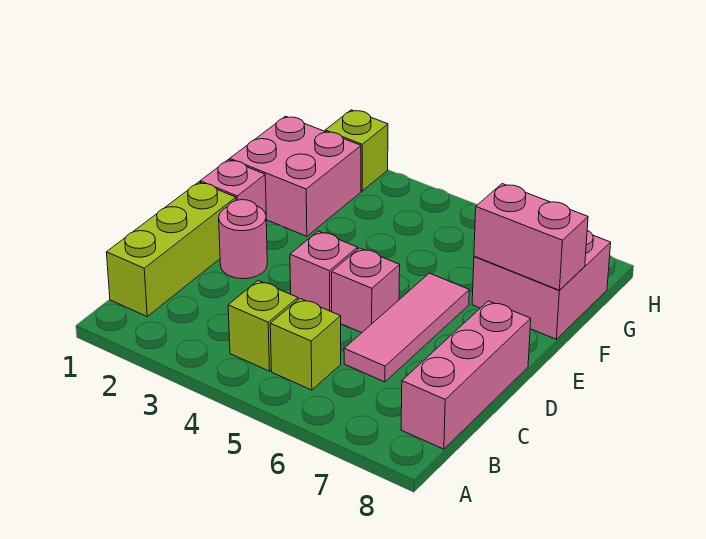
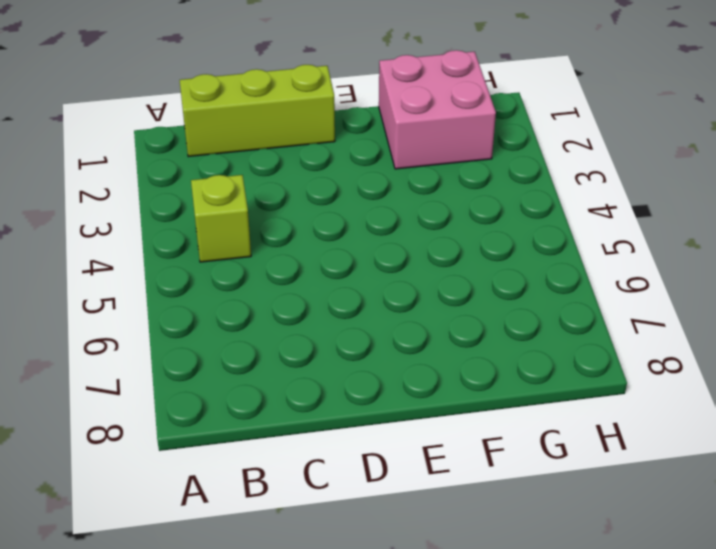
none -> lime 1x1 brick [270,299,341,390]
none -> pink 1x3 brick [401,301,531,449]
none -> pink 1x3 tile [344,273,469,382]

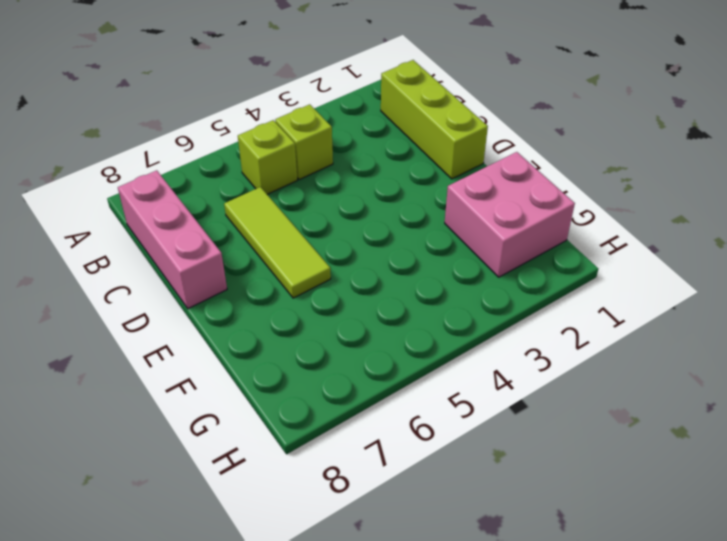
lime 1x3 tile [224,187,331,298] -> pink 1x3 tile [344,273,469,382]
none -> pink 1x1 round brick [219,200,267,279]
none -> pink 1x1 brick [290,231,358,312]
none -> pink 1x1 brick [332,248,400,333]

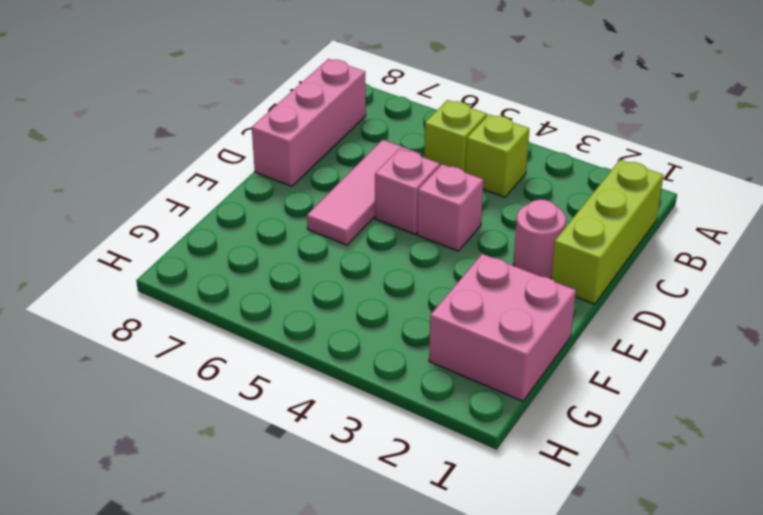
none -> pink 1x1 brick [200,160,267,221]
none -> pink 2x2 brick [472,230,611,339]
none -> lime 1x1 brick [325,110,388,191]

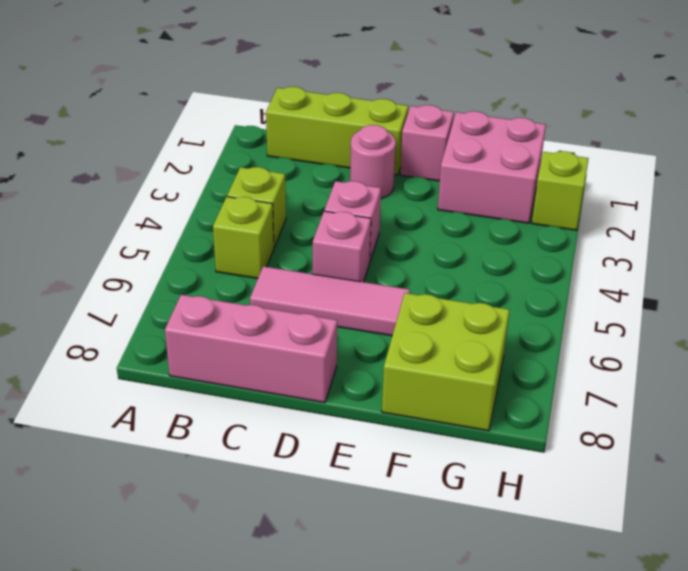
lime 2x2 brick [382,293,509,431] -> pink 2x2 brick [472,230,611,339]
none -> pink 1x2 brick [474,184,588,290]

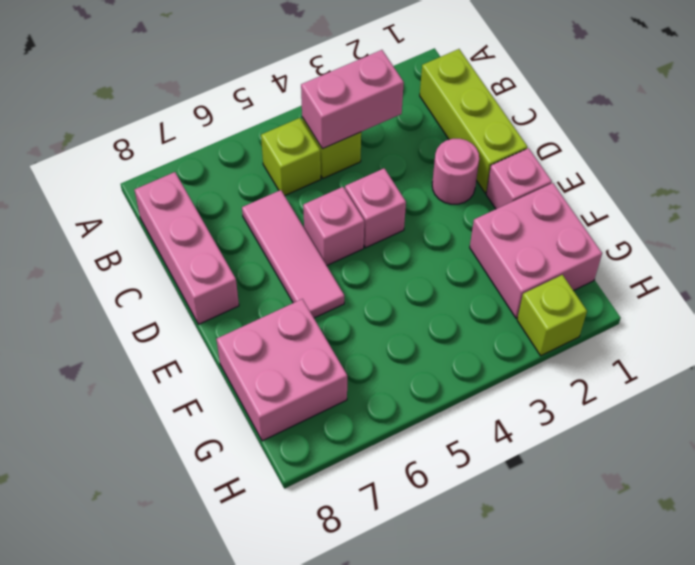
pink 1x2 brick [301,50,404,149] -> pink 1x2 brick moved to [474,184,588,290]

